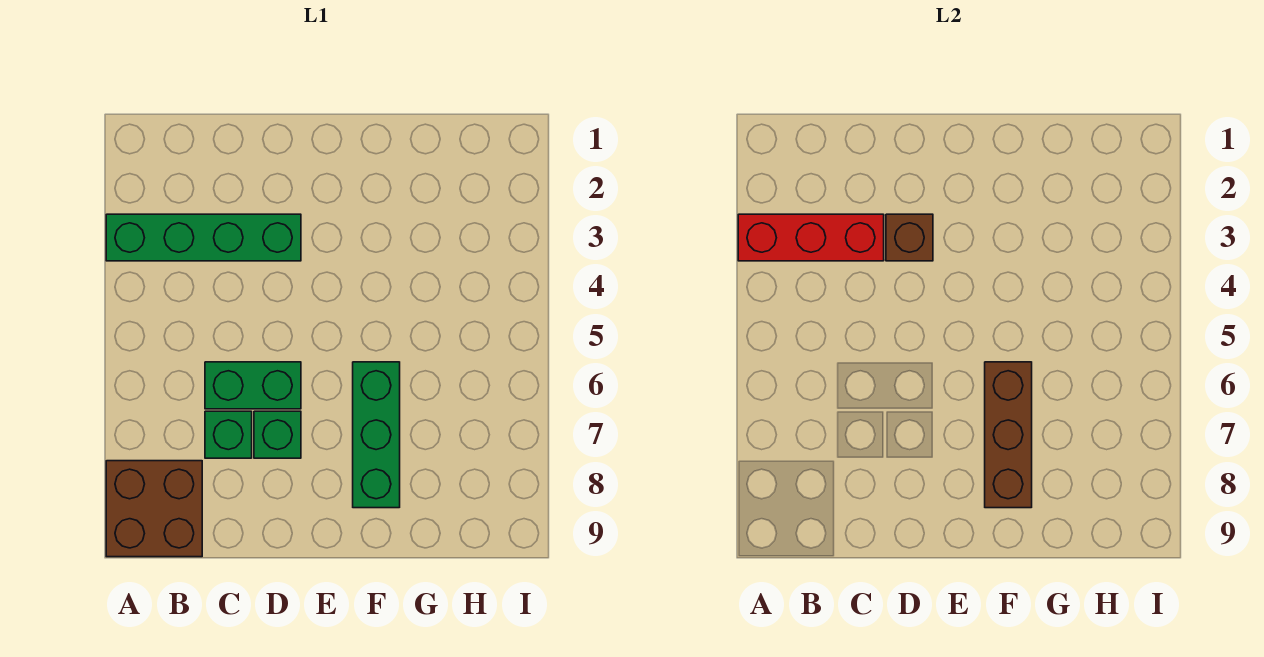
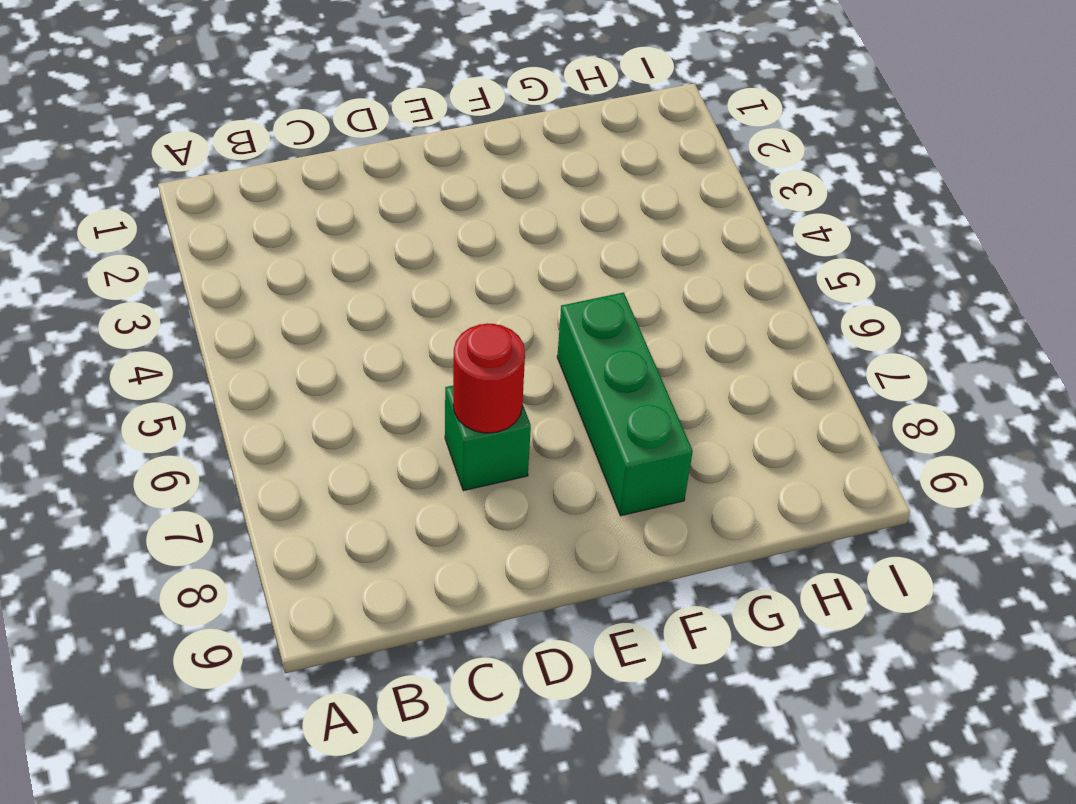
red 1x1 round brick [453,323,525,433] -> none
none -> green 1x4 brick [106,214,301,261]
none -> brown 2x2 brick [106,461,202,557]

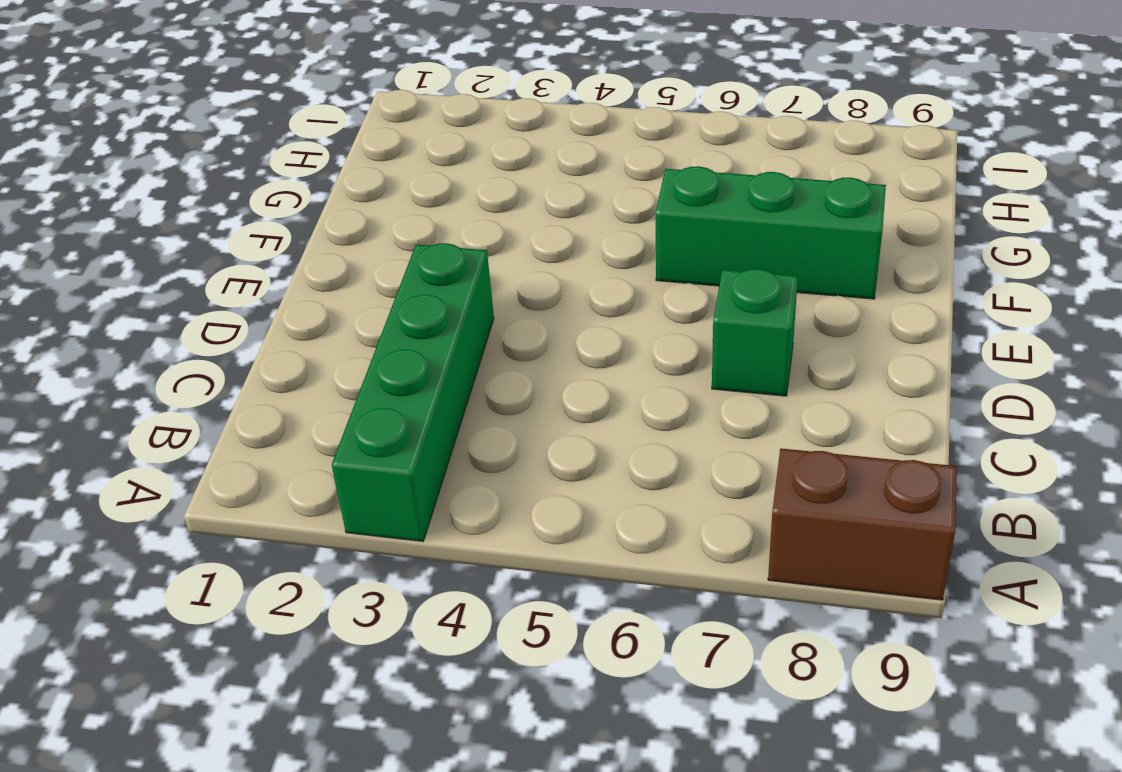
brown 1x2 brick [768,448,957,600] -> brown 2x2 brick [106,461,202,557]
none -> green 1x2 brick [205,362,301,409]
none -> green 1x1 brick [205,411,252,458]

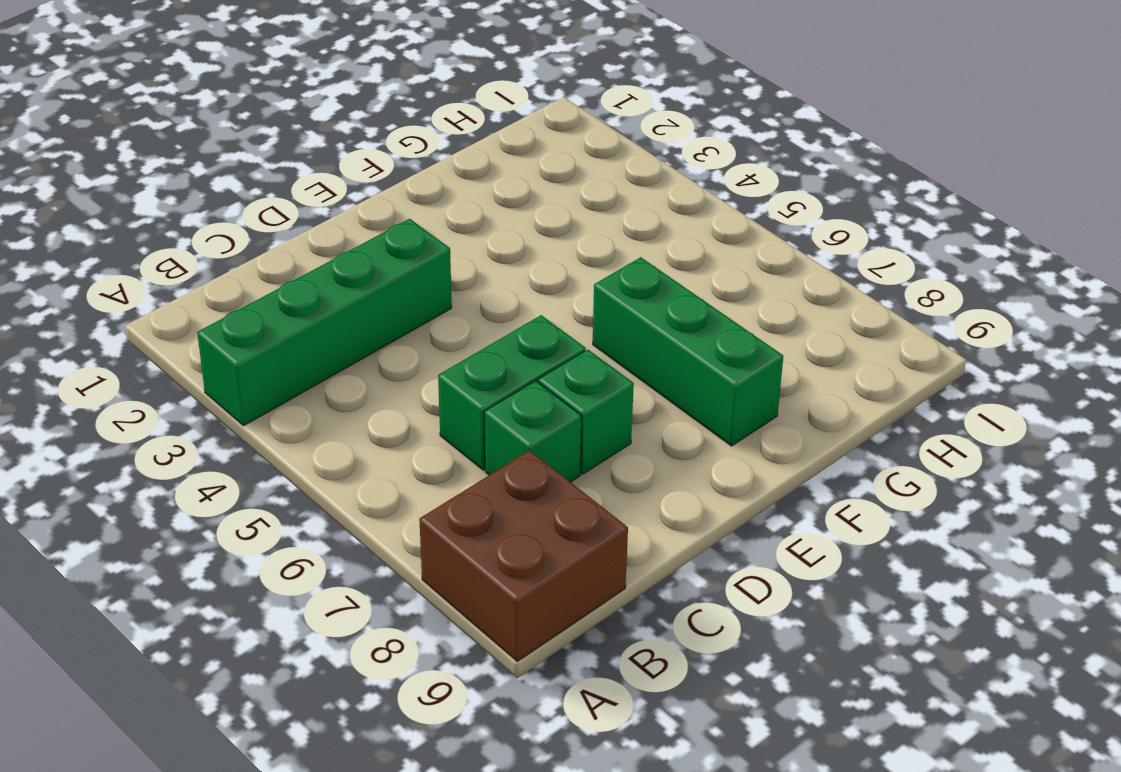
none -> red 1x3 brick [738,214,884,261]
none -> brown 1x1 brick [886,214,933,261]

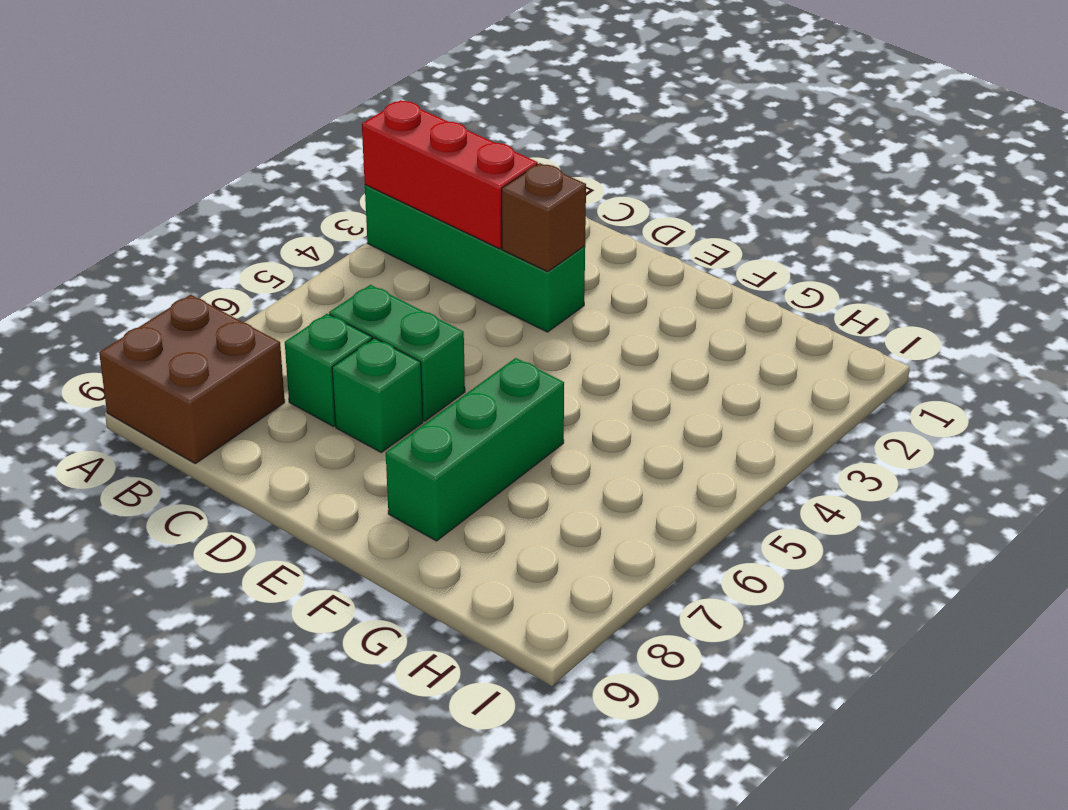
none -> brown 1x3 brick [985,362,1032,508]

